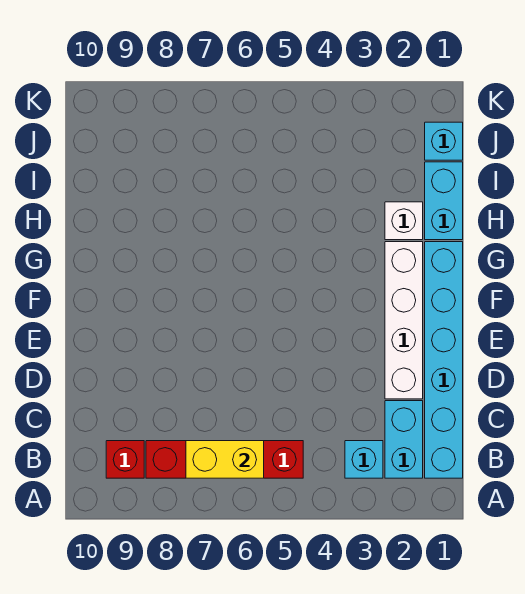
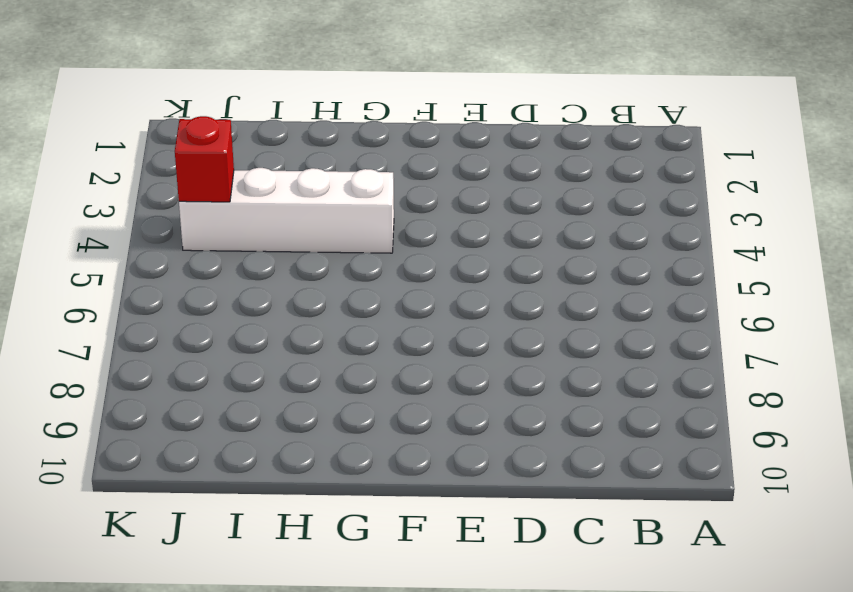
white 1x4 brick [179,168,394,253] -> white 1x4 brick moved to [385,242,423,399]
red 1x1 brick [175,116,234,202] -> red 1x1 brick moved to [106,441,144,478]
none -> cyan 1x6 brick [425,242,463,478]
none -> cyan 1x2 brick [385,401,423,478]

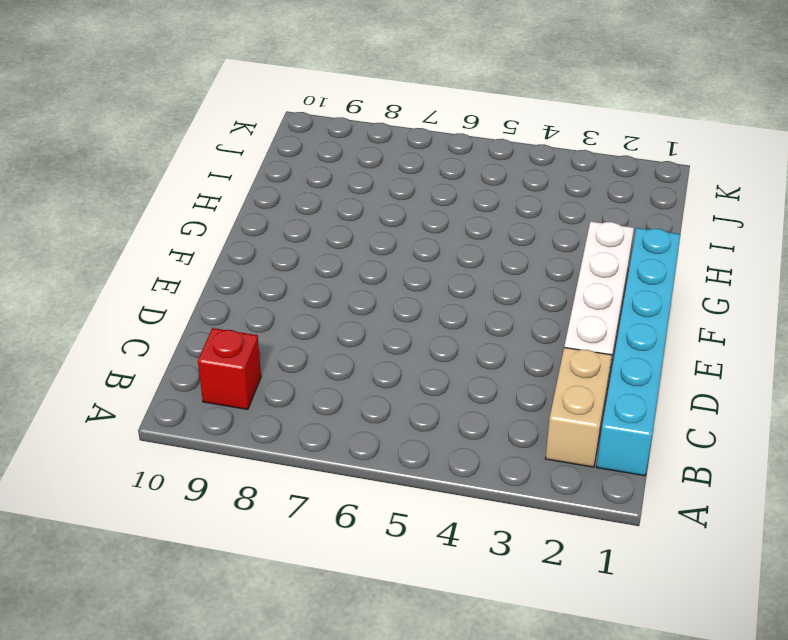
tan 1x2 brick [545,347,612,467] -> cyan 1x2 brick [385,401,423,478]
none -> cyan 1x1 brick [345,441,383,478]
none -> red 1x4 brick [146,441,303,478]

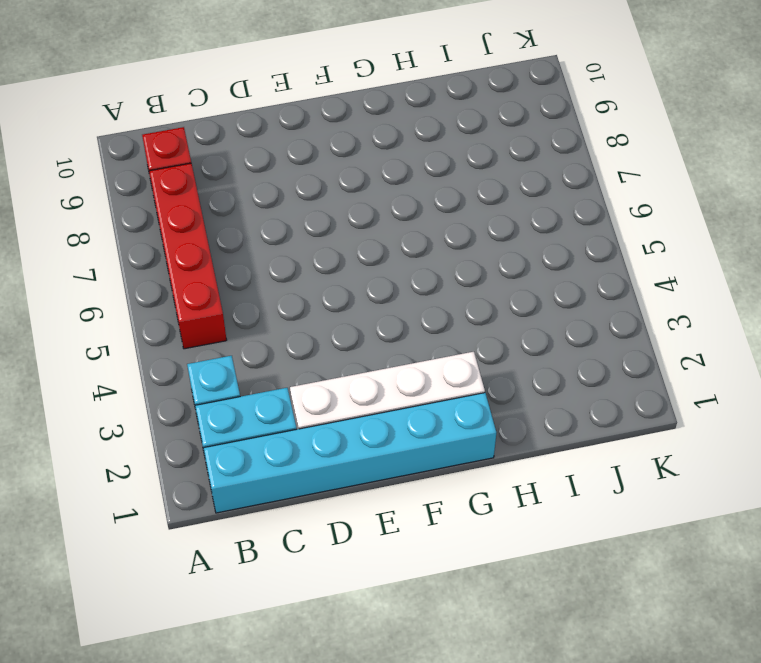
none -> cyan 1x2 brick [425,162,463,240]
none -> white 1x1 brick [385,202,423,240]

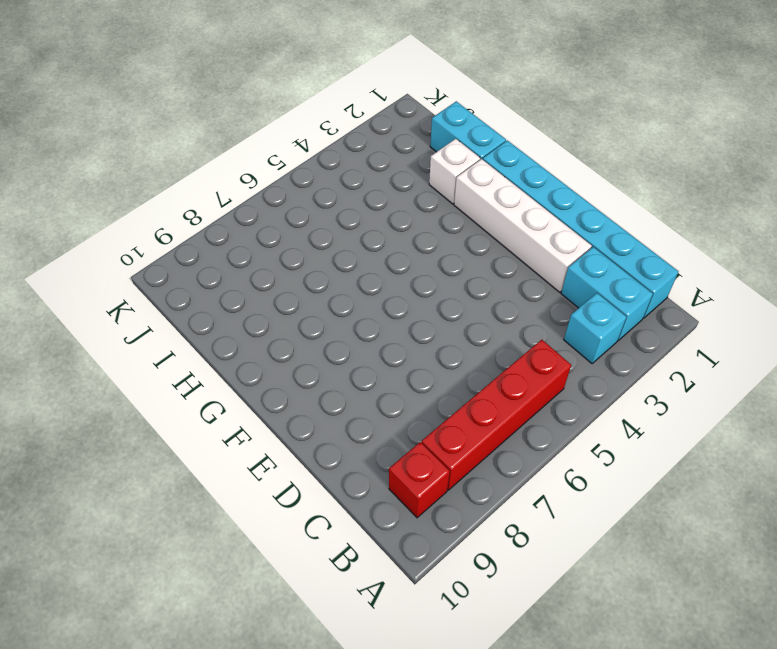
none -> cyan 1x1 brick [425,122,463,160]
none -> yellow 1x2 brick [186,441,264,478]

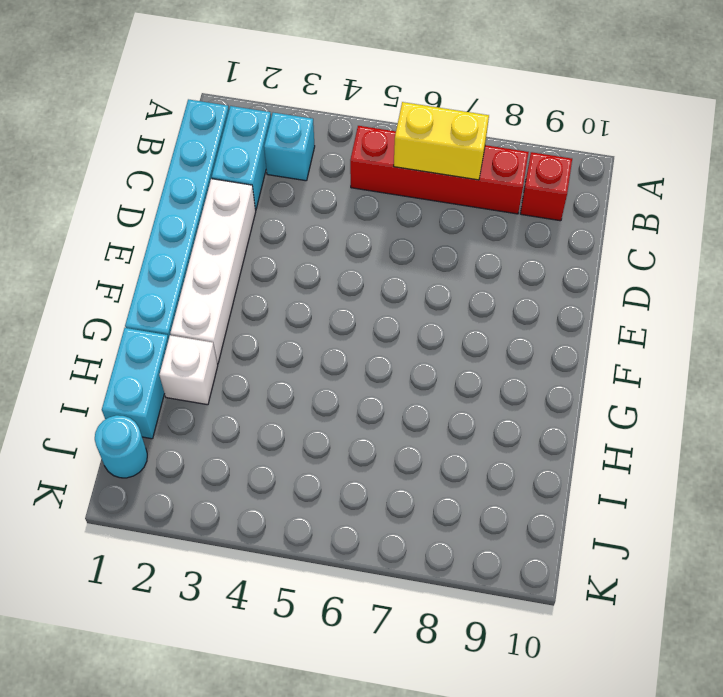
cyan 1x1 round brick [95,415,147,478] -> cyan 1x1 brick [425,122,463,160]

